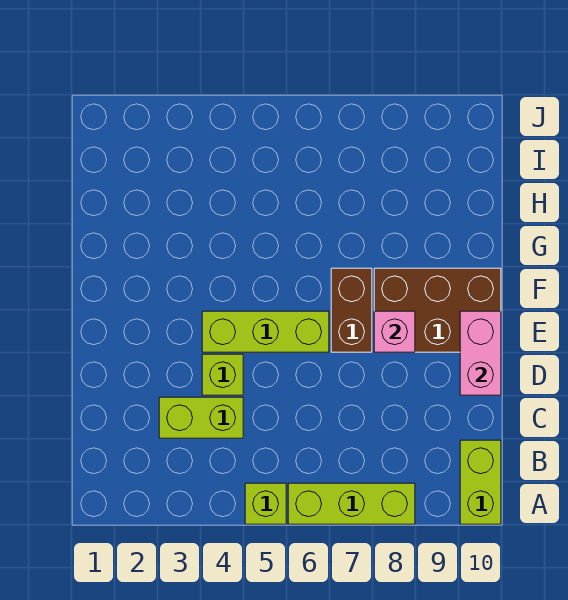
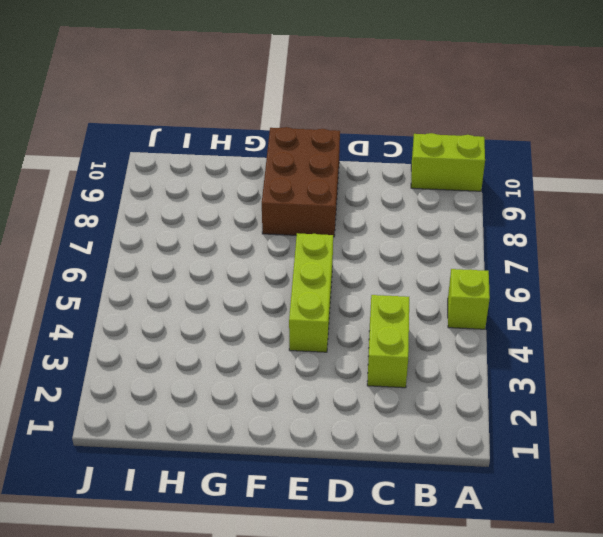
none -> lime 1x3 brick [288,483,415,524]
none -> lime 1x1 brick [202,354,243,395]

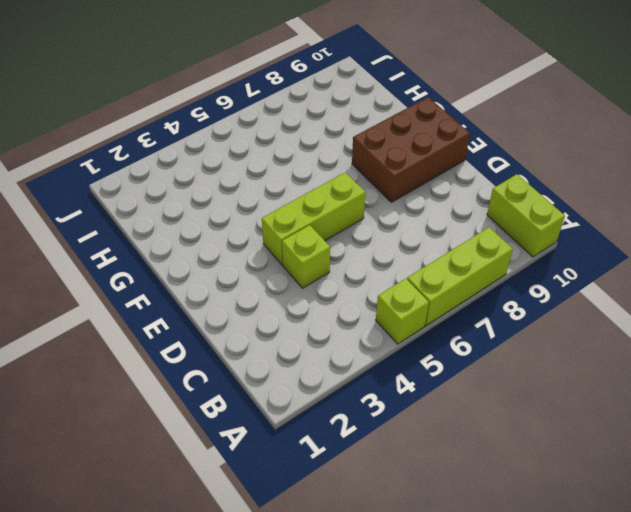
none -> lime 1x2 brick [159,397,243,438]
none -> brown 1x2 brick [331,268,372,352]

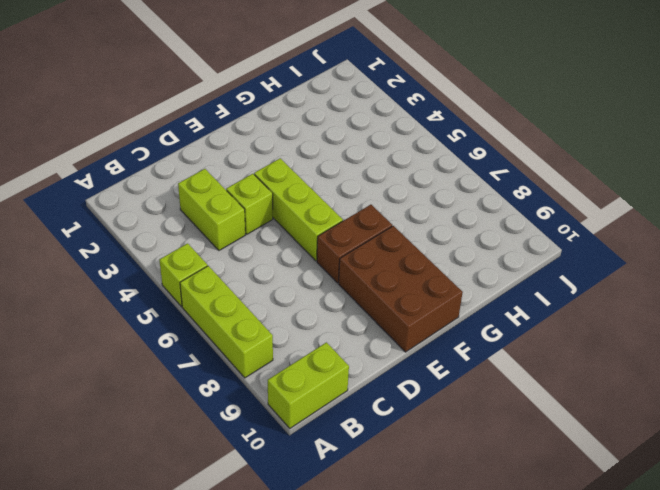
none -> pink 1x2 brick [460,311,501,395]
none -> pink 1x1 brick [374,311,415,352]

